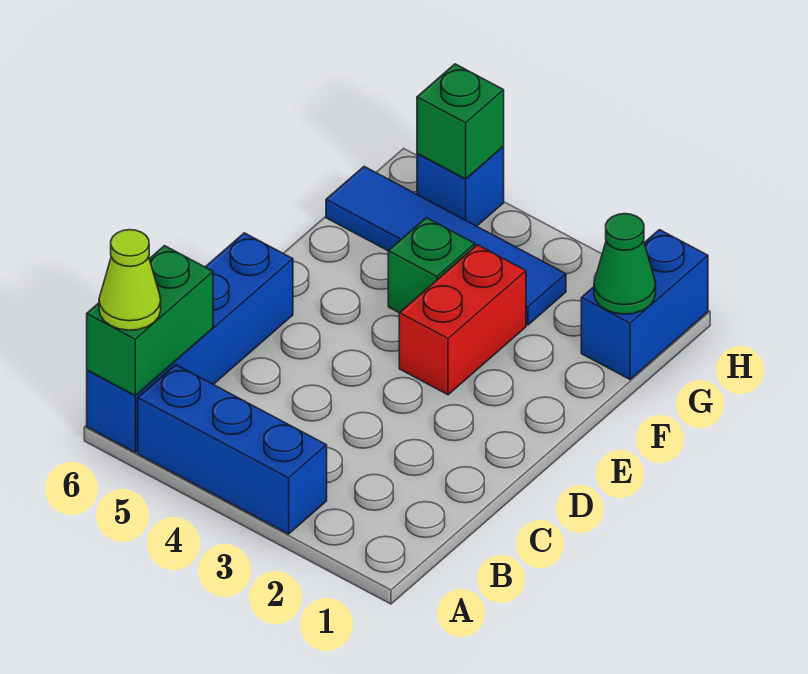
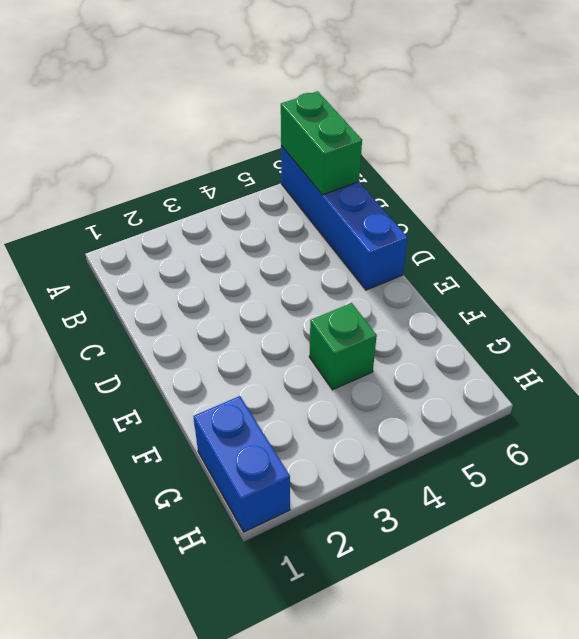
none -> blue 1x3 brick [138,365,327,534]
none -> red 1x2 brick [399,245,526,395]

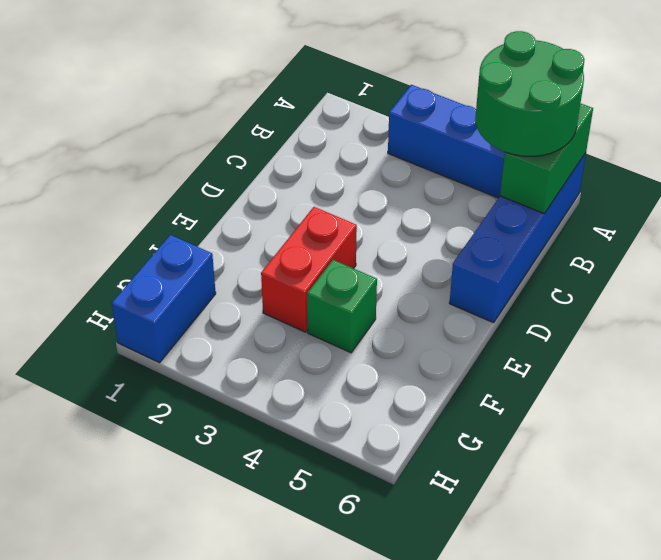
green 2x2 round brick [475,31,585,156] -> lime 1x1 cone [99,230,161,330]
none -> blue 1x4 tile [326,167,566,325]
none -> blue 1x1 brick [417,147,504,226]

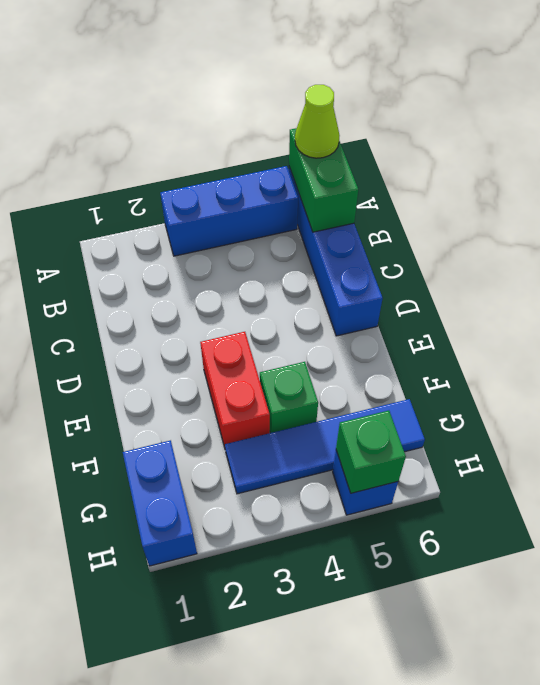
none -> green 1x1 cone [594,214,656,314]

